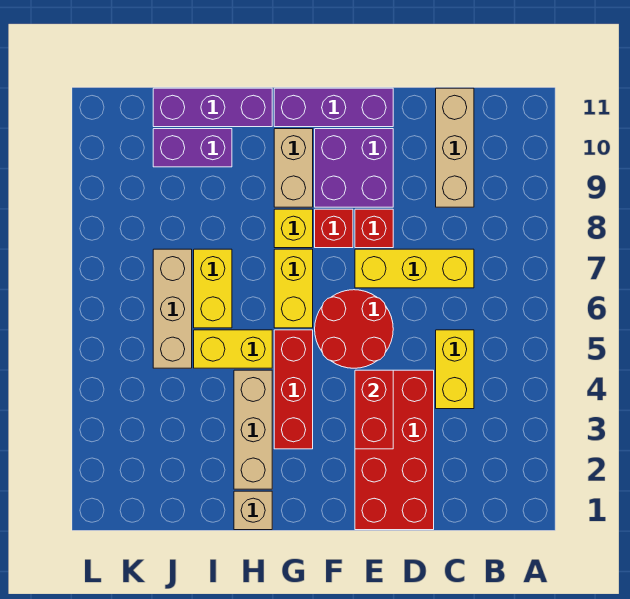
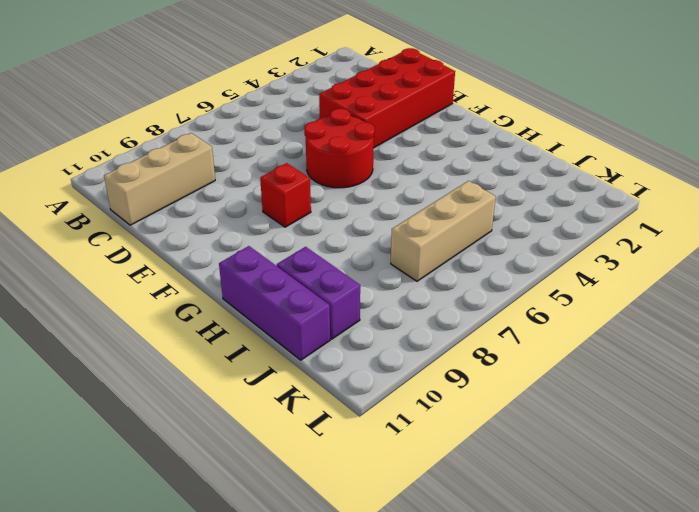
none -> yellow 1x2 brick [436,330,474,409]
none -> yellow 1x3 brick [355,249,474,288]
none -> red 1x1 brick [355,209,393,248]

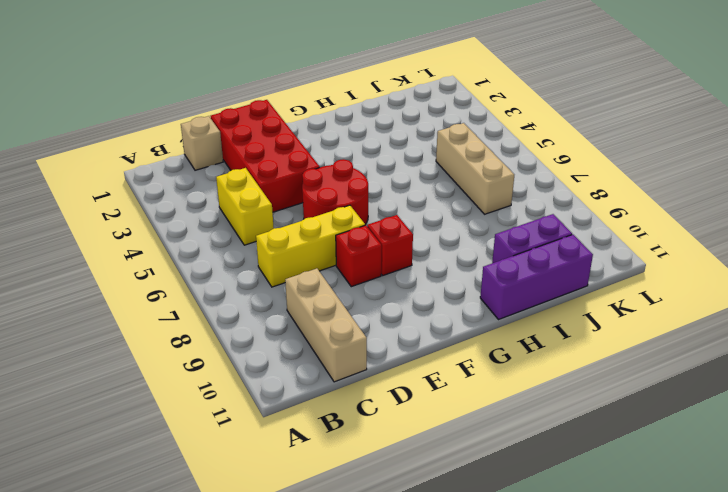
tan 1x1 brick [181,116,223,170] -> tan 1x1 brick moved to [234,491,272,530]
none -> purple 2x2 brick [315,129,393,207]
none -> purple 1x3 brick [274,88,393,127]
none -> red 1x3 brick [274,330,313,449]

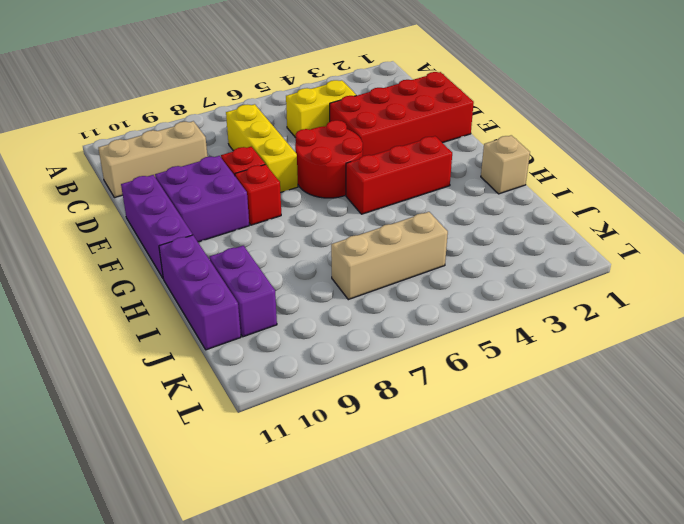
none -> yellow 1x2 brick [274,249,313,328]
none -> yellow 1x1 brick [274,209,313,248]
none -> tan 1x2 brick [274,129,313,207]

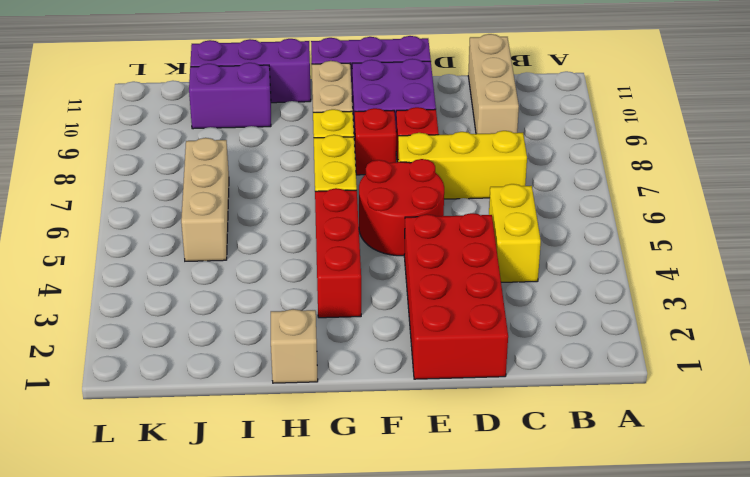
none -> tan 1x3 brick [234,370,272,489]
none -> yellow 1x2 brick [194,330,272,368]
none -> yellow 1x2 brick [194,249,232,328]

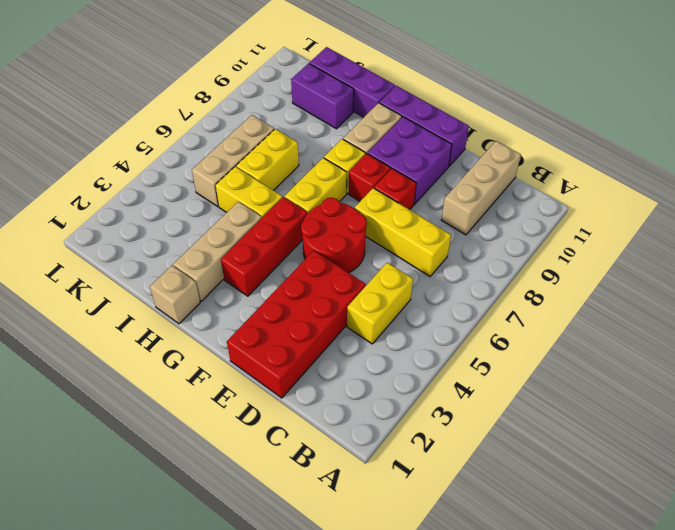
none -> red 1x2 brick [355,370,393,449]

